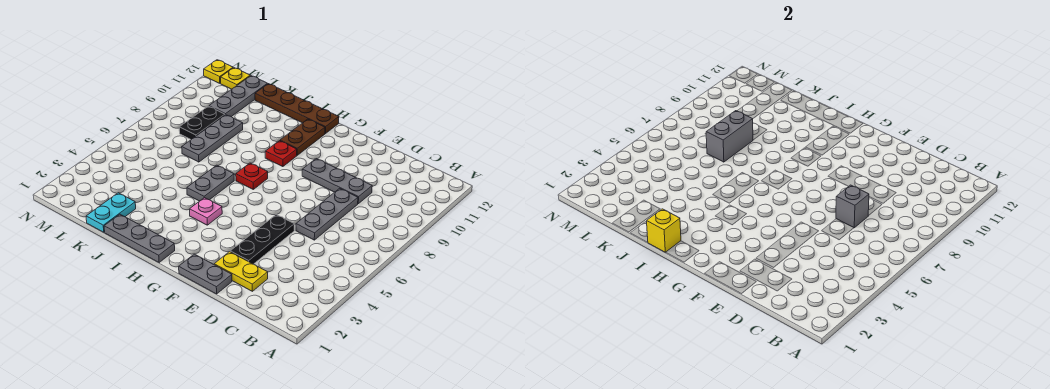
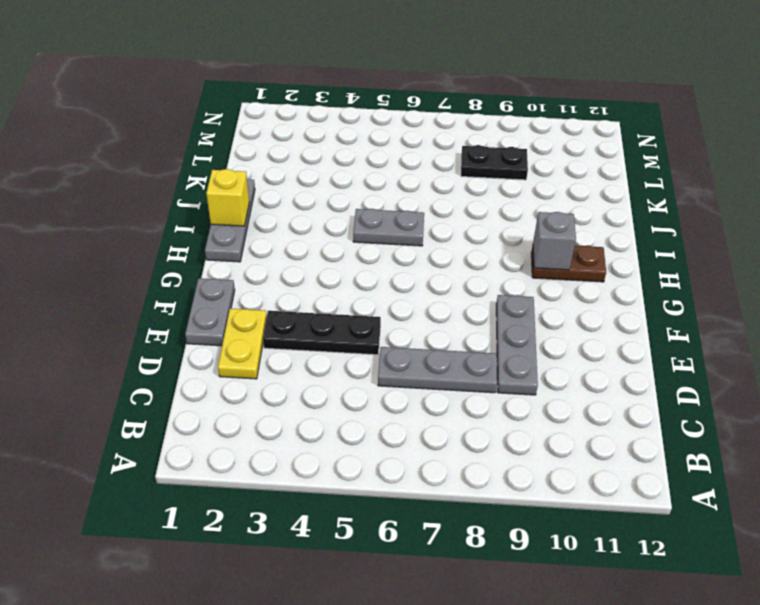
grey 1x1 brick [533,212,576,270] -> grey 1x1 brick moved to [836,185,869,228]
none -> pink 1x1 plate [190,198,222,225]
none -> red 1x1 plate [236,163,268,189]
none -> red 1x1 plate [265,141,297,167]

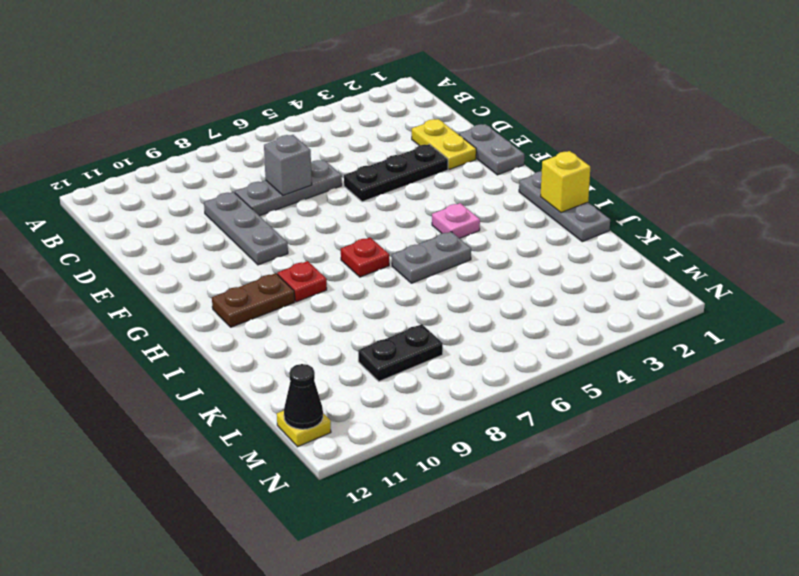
black 1x1 cone [284,364,323,429] -> none
none -> brown 1x4 plate [255,84,339,134]
none -> cyan 1x2 plate [86,193,136,232]
none -> grey 1x3 plate [182,115,243,162]

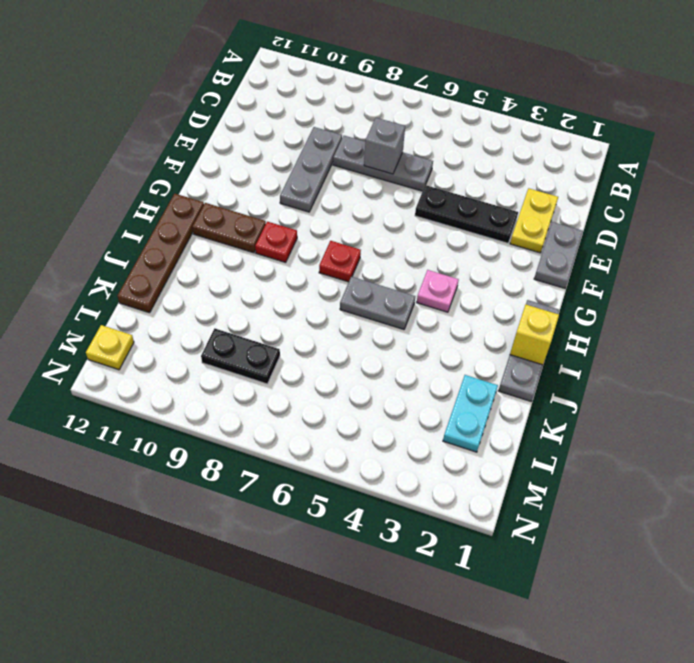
cyan 1x2 plate [443,375,498,452] -> cyan 1x2 plate turned to [86,193,136,232]
none -> grey 1x3 plate [182,115,243,162]
none -> grey 1x3 plate [209,76,267,117]
none -> yellow 1x1 plate [204,60,233,83]

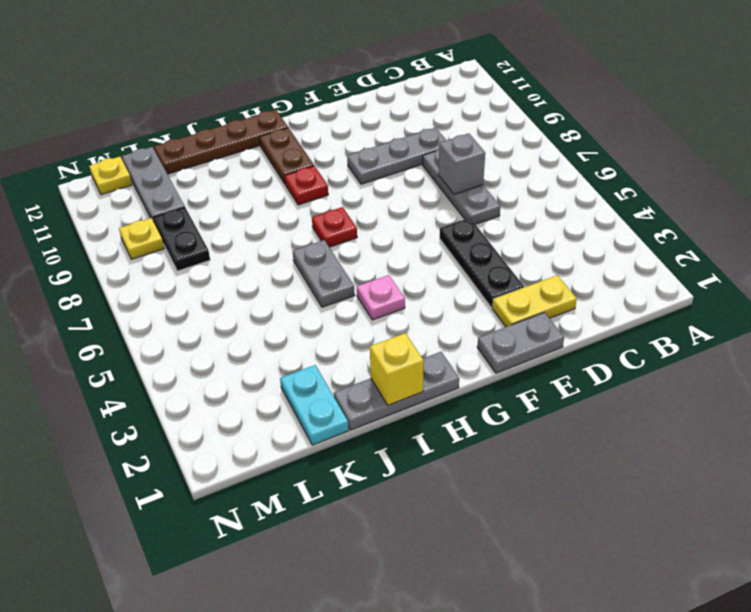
yellow 1x1 plate [119,218,164,259] -> yellow 1x1 plate moved to [204,60,233,83]
none -> grey 1x3 plate [182,115,243,162]
none -> grey 1x2 brick [706,111,753,162]

